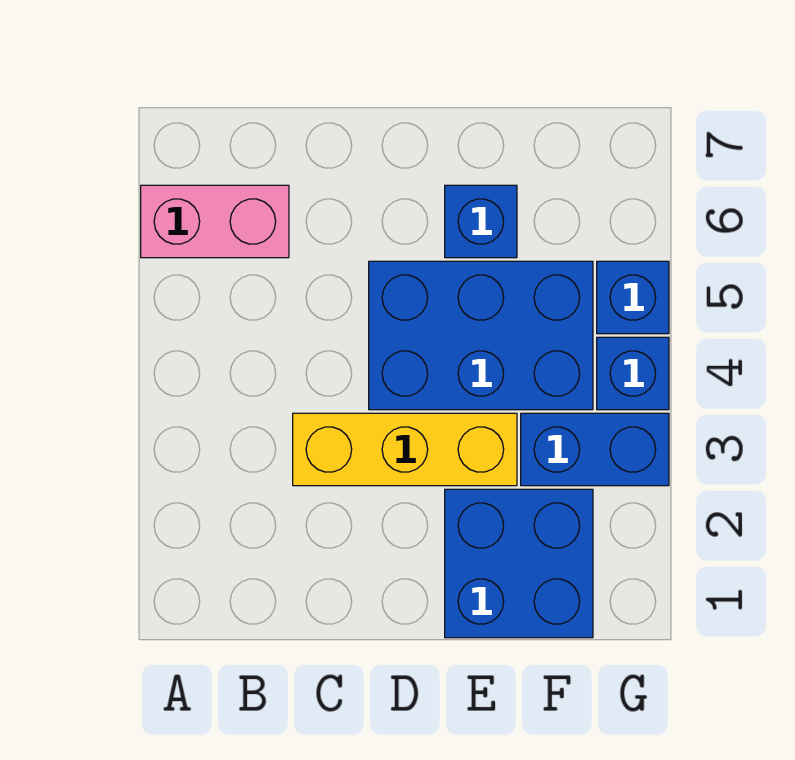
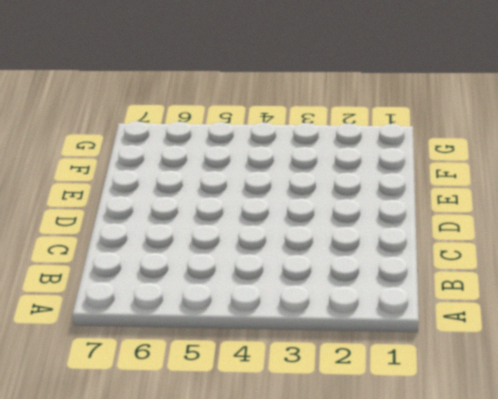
none -> pink 1x2 brick [141,185,289,258]
none -> yellow 1x3 brick [293,413,517,486]

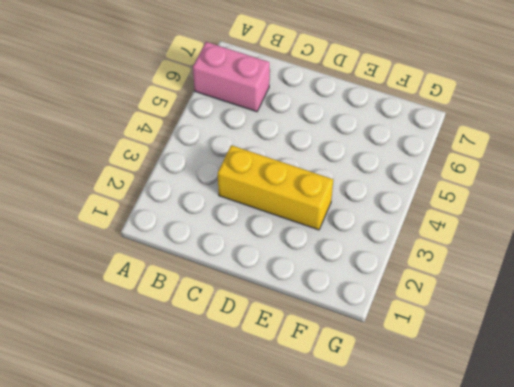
none -> blue 2x3 brick [369,261,593,410]
none -> blue 2x2 brick [445,489,593,638]

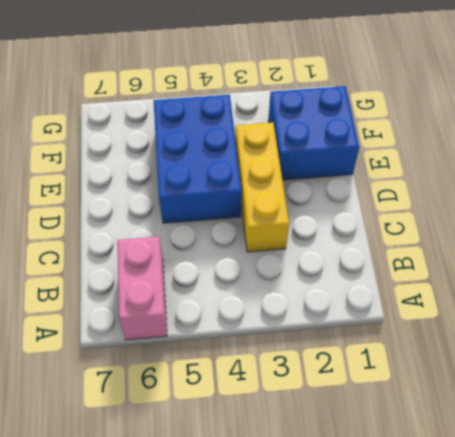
none -> blue 1x1 brick [445,185,517,258]
none -> blue 1x2 brick [521,413,669,486]

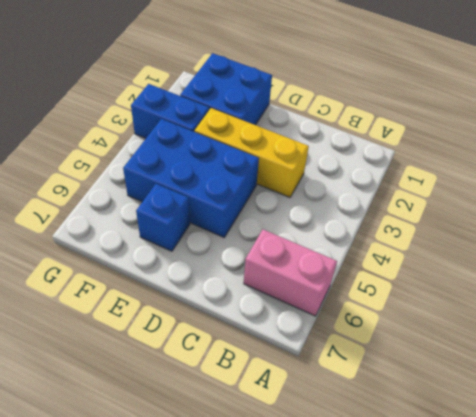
none -> blue 1x1 brick [597,337,669,410]
none -> blue 1x1 brick [597,261,669,334]

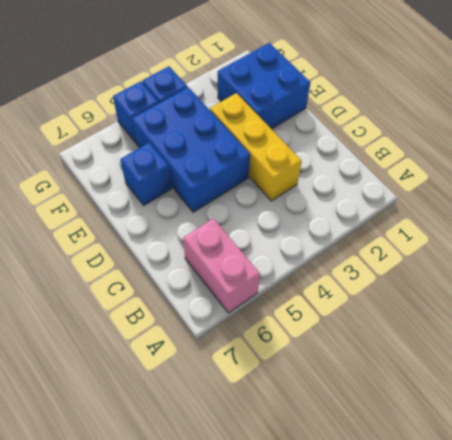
none -> blue 1x2 brick [521,413,669,486]

